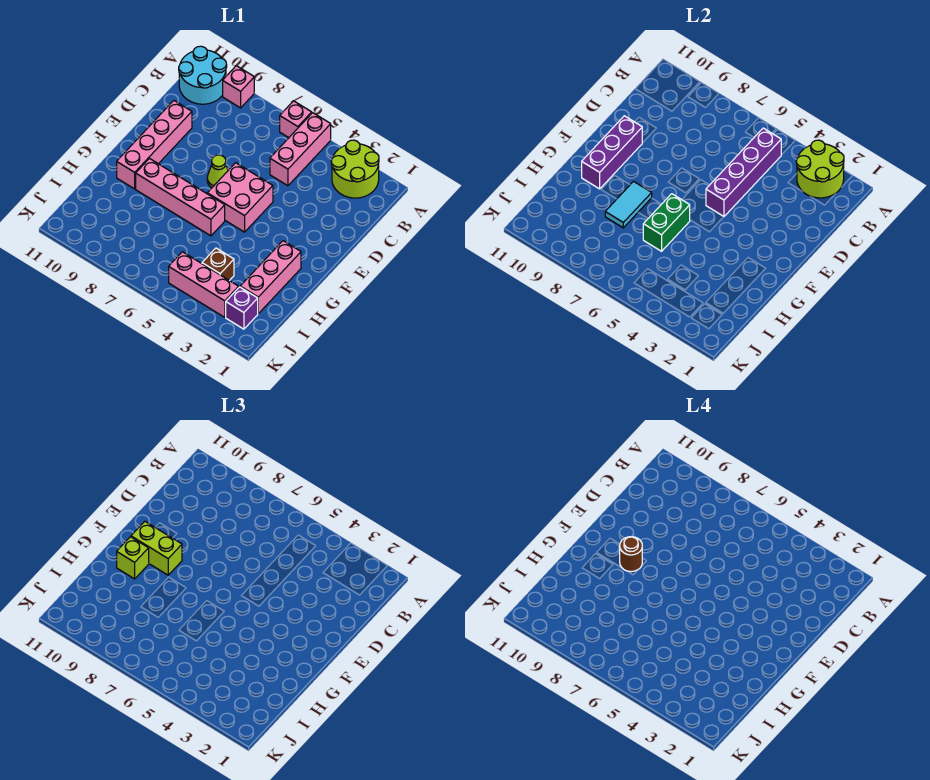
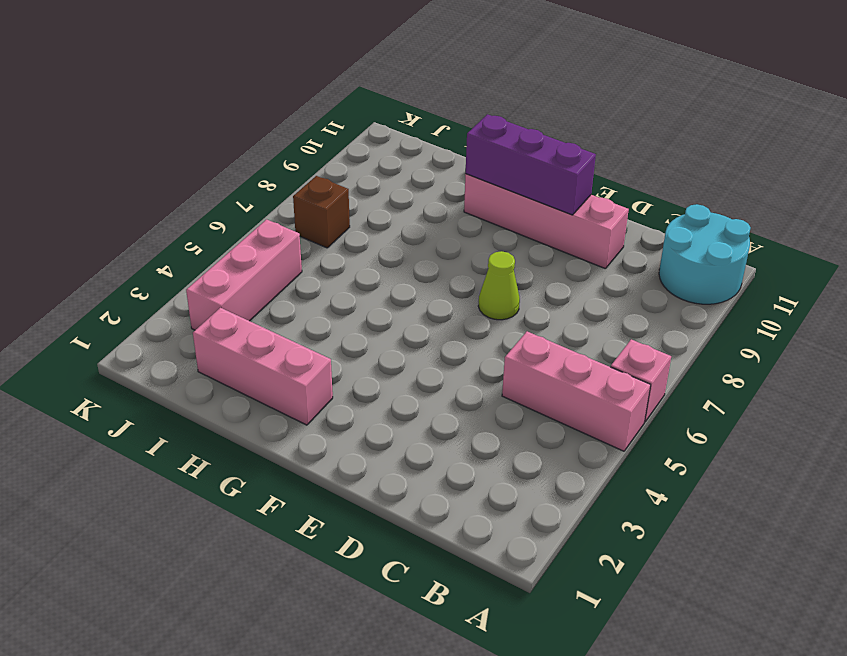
brown 1x1 brick [293,176,350,248] -> brown 1x1 brick moved to [202,248,234,281]
none -> lime 2x2 round brick [331,140,379,198]
none -> pink 1x1 brick [223,66,254,108]
none -> pink 2x2 brick [207,163,273,232]

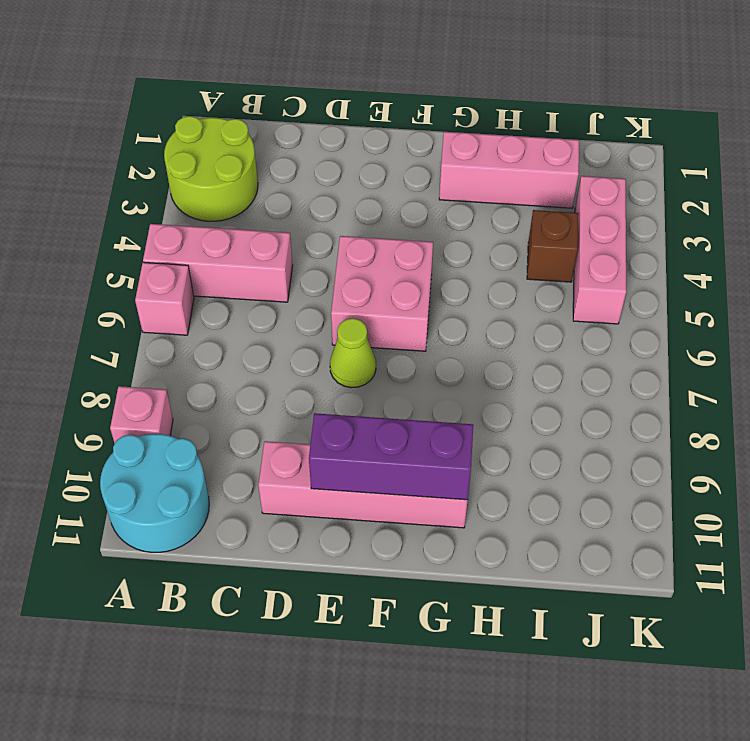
none -> pink 1x4 brick [136,159,225,236]
none -> purple 1x1 brick [226,287,258,329]
none -> lime 2x2 round brick [796,140,844,198]

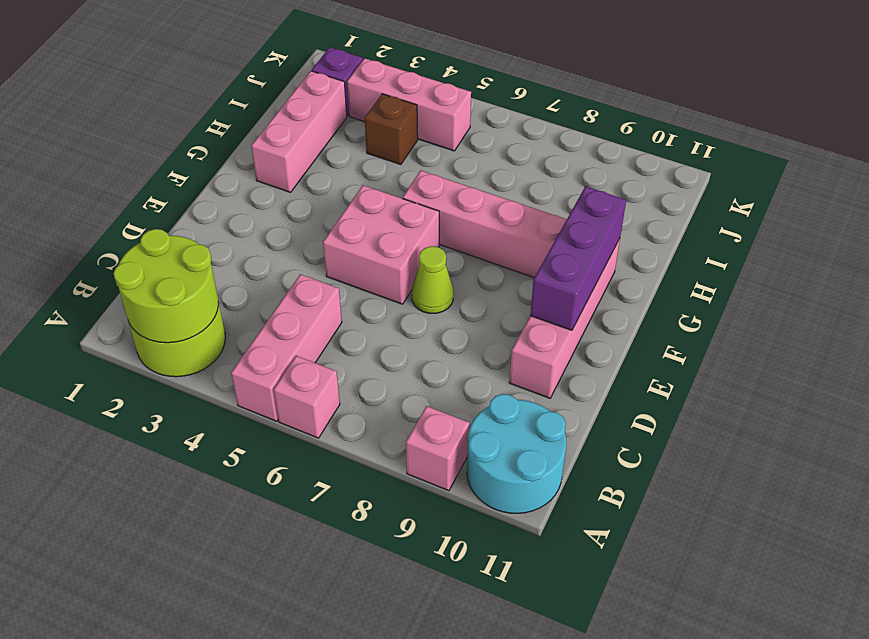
none -> purple 1x4 brick [706,128,781,216]
none -> green 1x2 brick [643,194,690,251]
none -> cyan 1x2 tile [605,182,652,228]

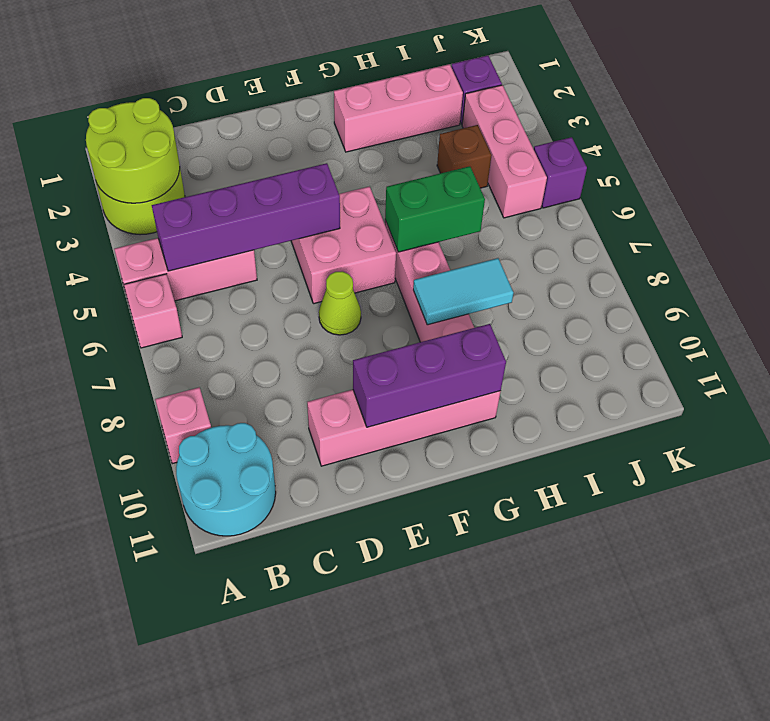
purple 1x1 brick [534,137,587,208] -> none
none -> lime 1x2 brick [131,521,182,575]
none -> lime 1x1 brick [117,537,149,579]
none -> brown 1x1 round brick [620,537,642,572]

